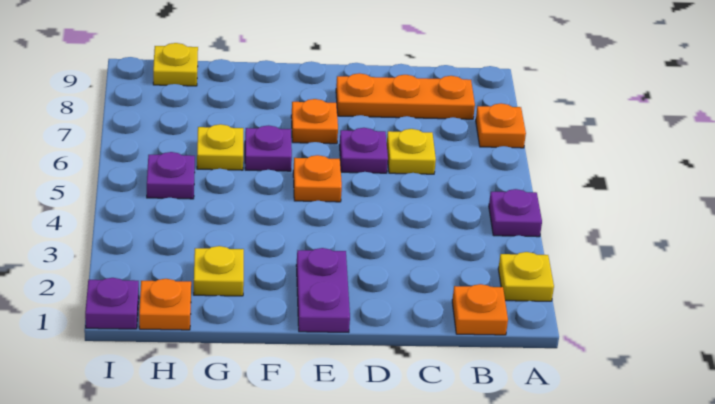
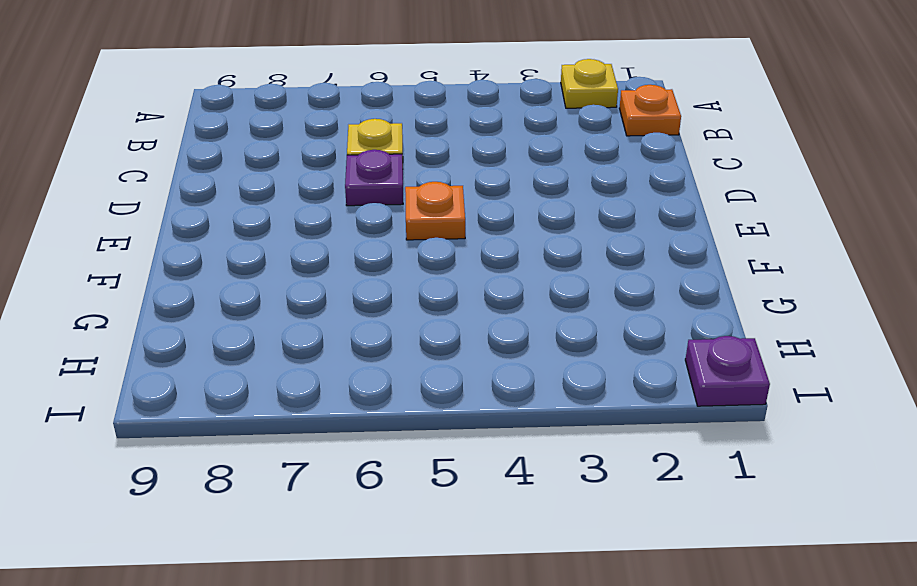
none -> purple 1x1 plate [489,189,542,237]
none -> orange 1x1 plate [476,103,526,148]
none -> orange 1x3 plate [336,73,475,119]

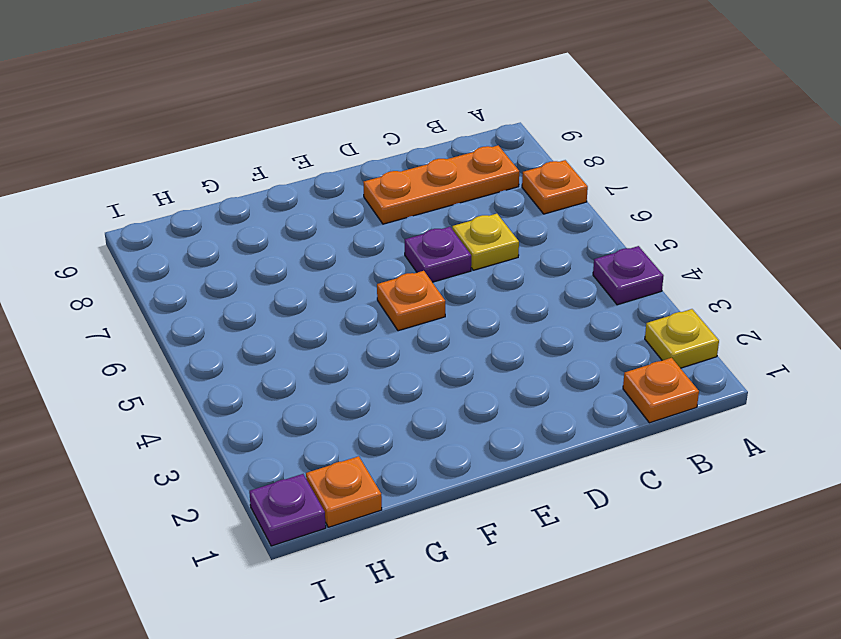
none -> purple 1x2 plate [296,248,350,332]
none -> orange 1x1 plate [291,99,338,144]
none -> purple 1x1 plate [245,125,292,171]

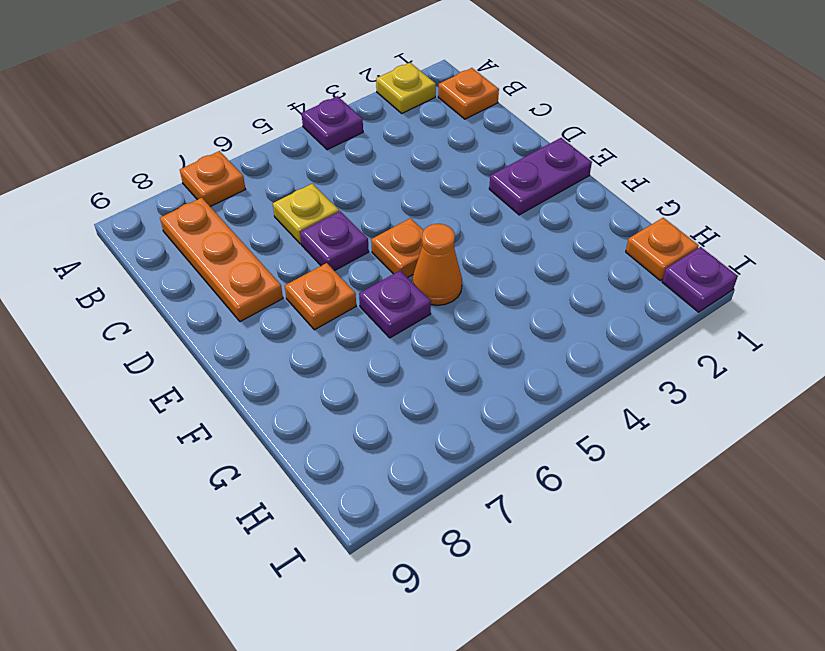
orange 1x1 cone [412,224,462,305] -> none
none -> yellow 1x1 plate [194,246,244,296]
none -> yellow 1x1 plate [197,124,243,170]
none -> purple 1x1 plate [147,152,195,199]

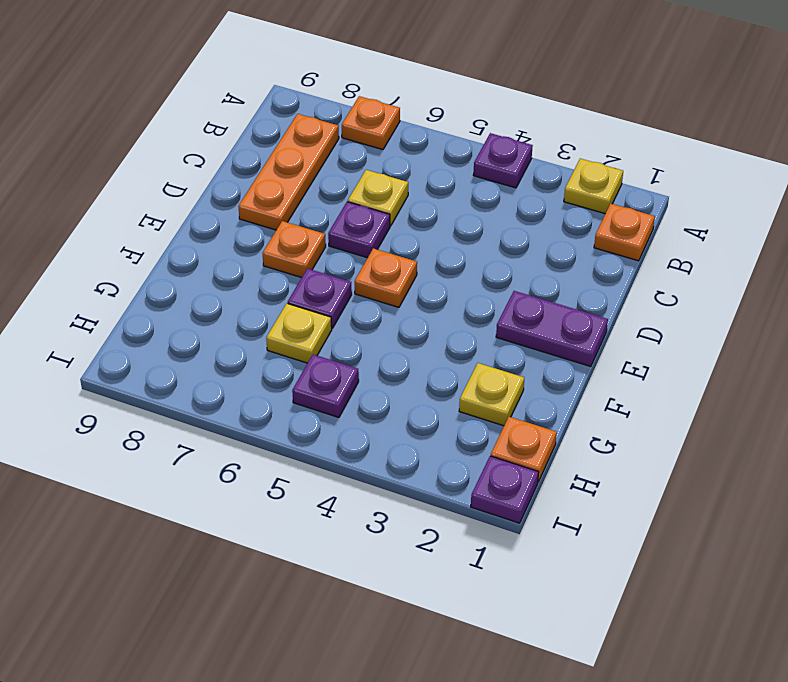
none -> yellow 1x1 plate [153,43,198,86]

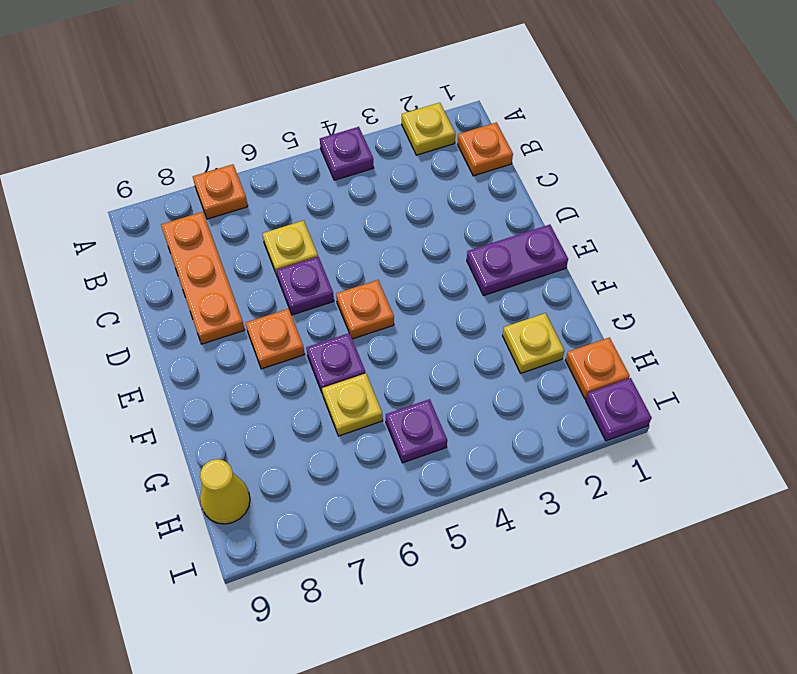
yellow 1x1 cone [200,459,250,524] -> yellow 1x1 plate [153,43,198,86]

